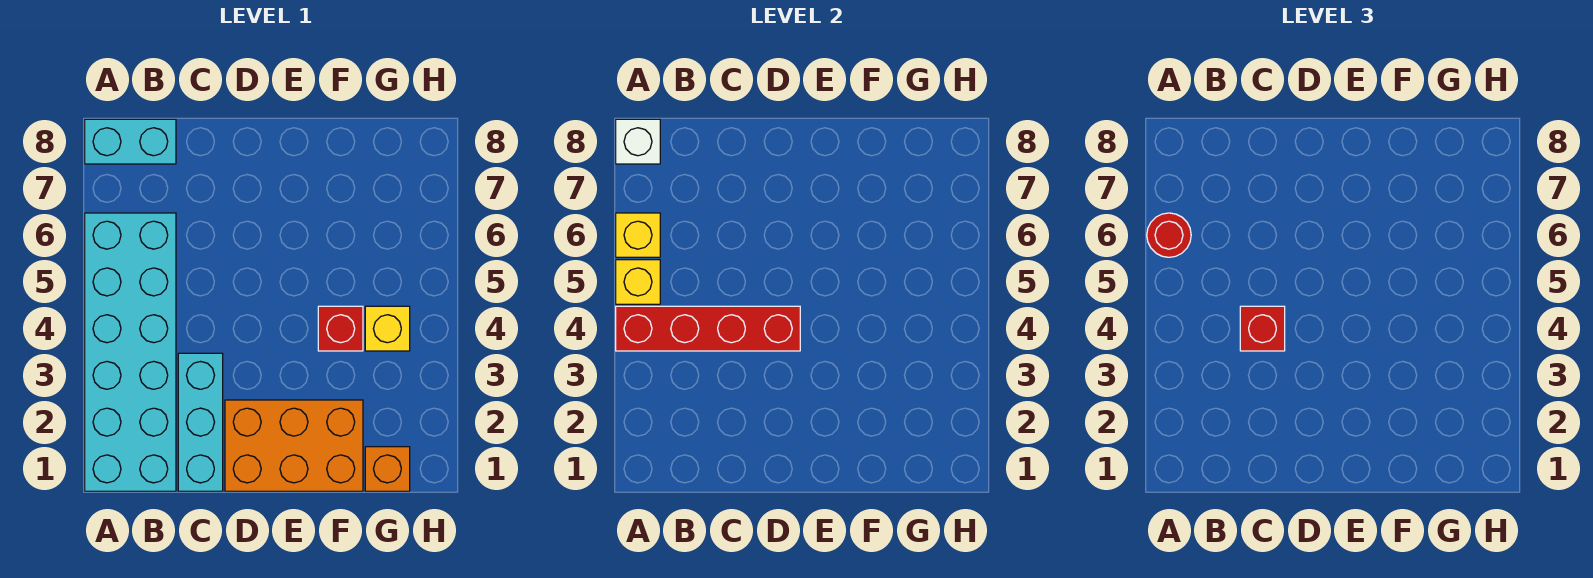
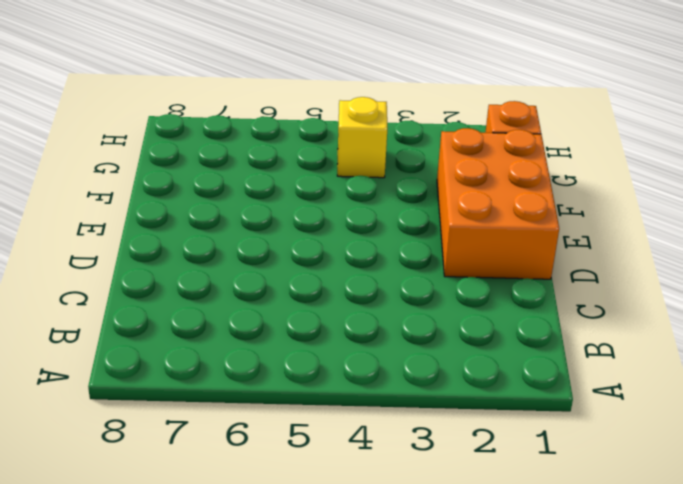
none -> cyan 2x6 brick [85,213,176,491]
none -> cyan 1x2 brick [85,119,176,164]
none -> cyan 1x3 brick [178,353,223,491]

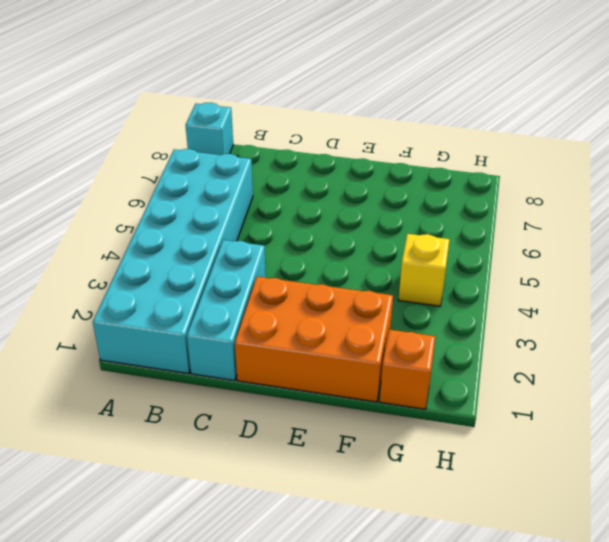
cyan 1x1 brick [186,103,233,155] -> cyan 1x2 brick [85,119,176,164]
none -> red 1x1 brick [318,306,363,351]
none -> red 1x4 brick [616,306,800,351]
none -> yellow 1x1 brick [616,260,660,304]

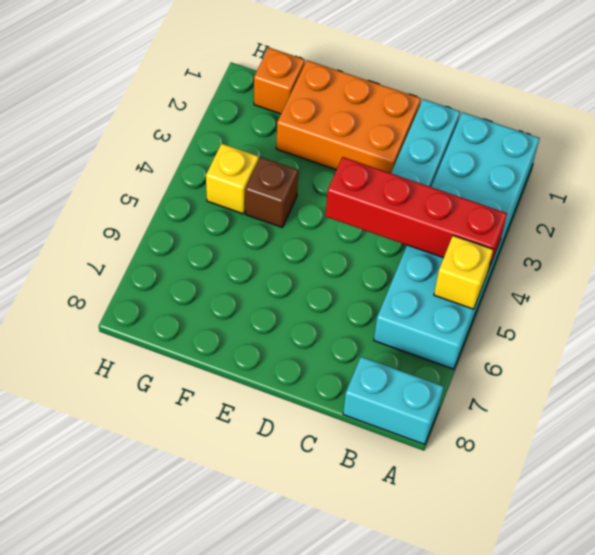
brown 1x1 brick [245,157,298,228] -> red 1x1 brick [318,306,363,351]
none -> yellow 1x1 brick [616,213,660,257]
none -> white 1x1 brick [616,119,660,164]
none -> red 1x1 round brick [1147,213,1191,257]

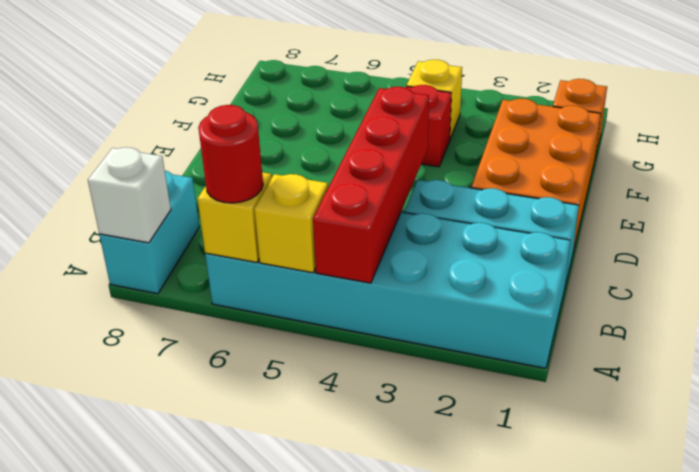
none -> red 1x1 brick [1240,306,1285,351]

